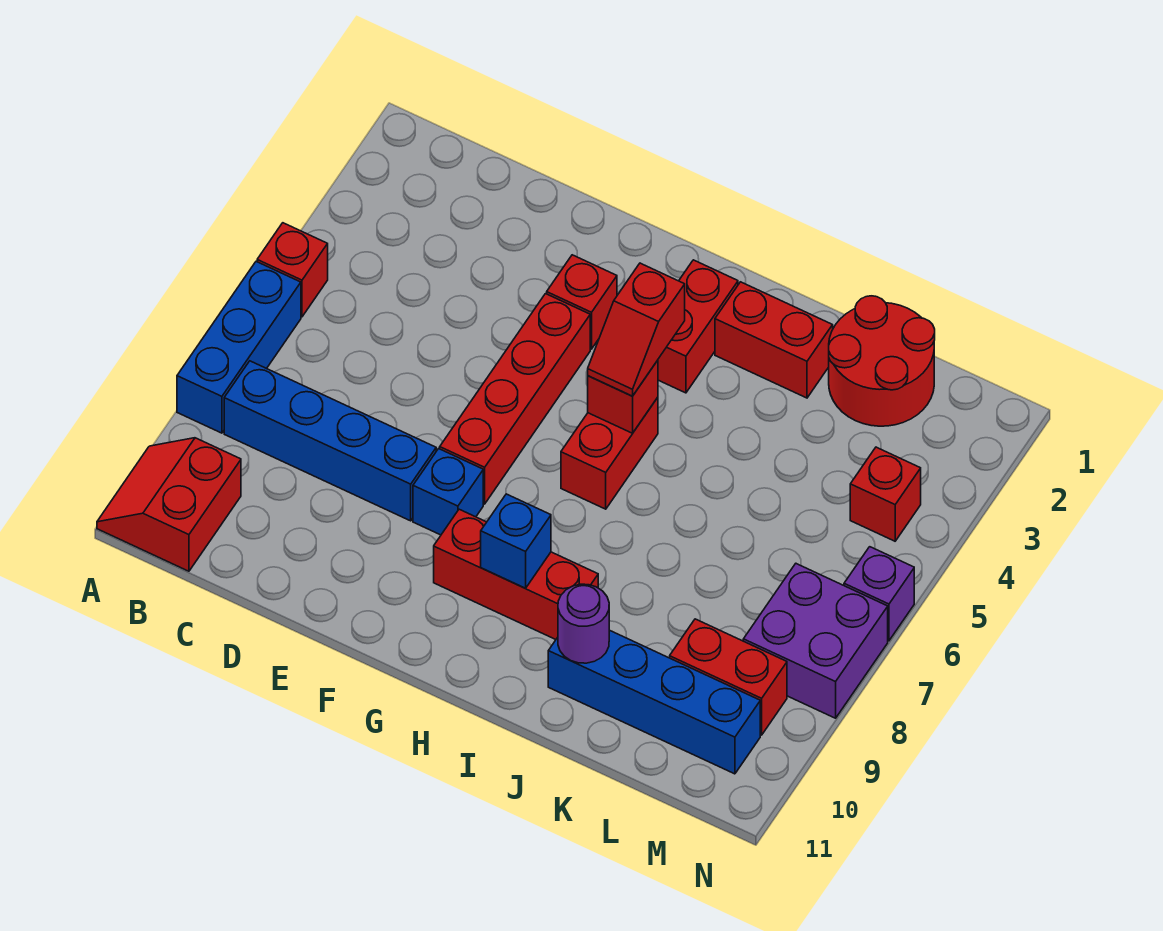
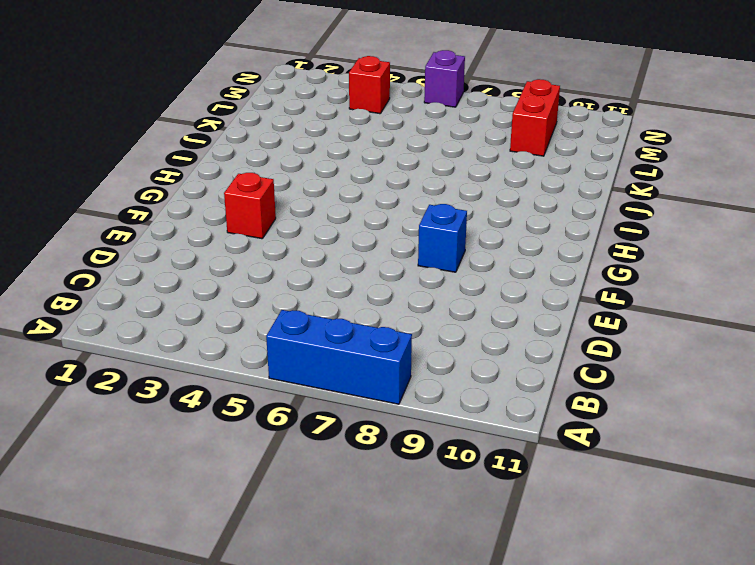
none -> red 1x1 brick [257,223,328,317]
none -> red 2x2 slope [97,438,241,571]
none -> blue 1x4 brick [224,361,436,521]

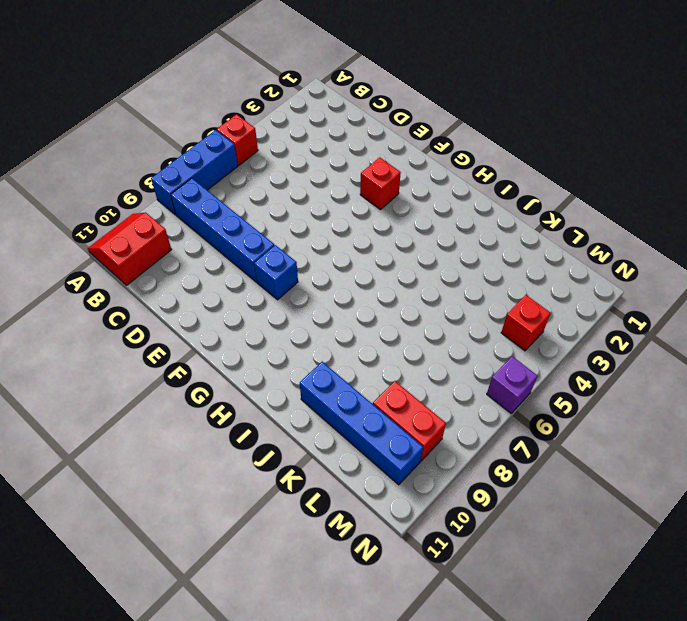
none -> red 1x4 brick [440,294,590,504]
none -> red 1x3 brick [434,509,598,640]
none -> red 1x2 brick [658,260,738,393]

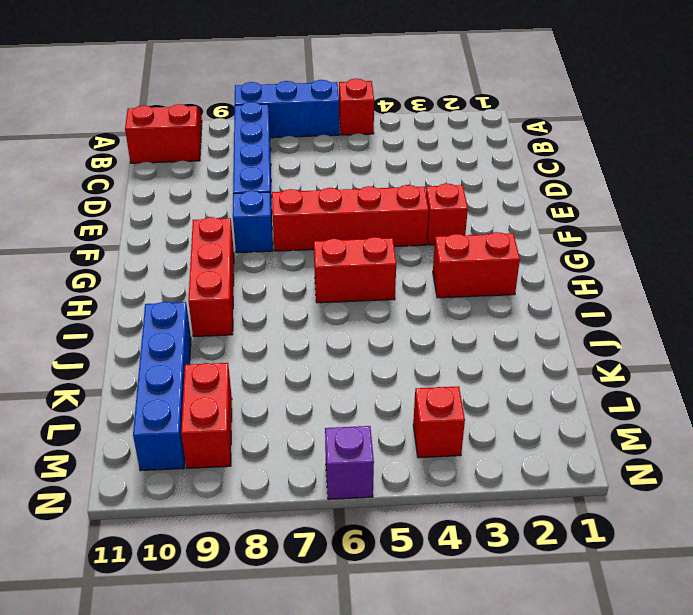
none -> red 1x2 brick [715,282,833,398]
none -> red 2x2 round brick [829,296,935,426]
none -> purple 2x2 brick [743,564,888,718]

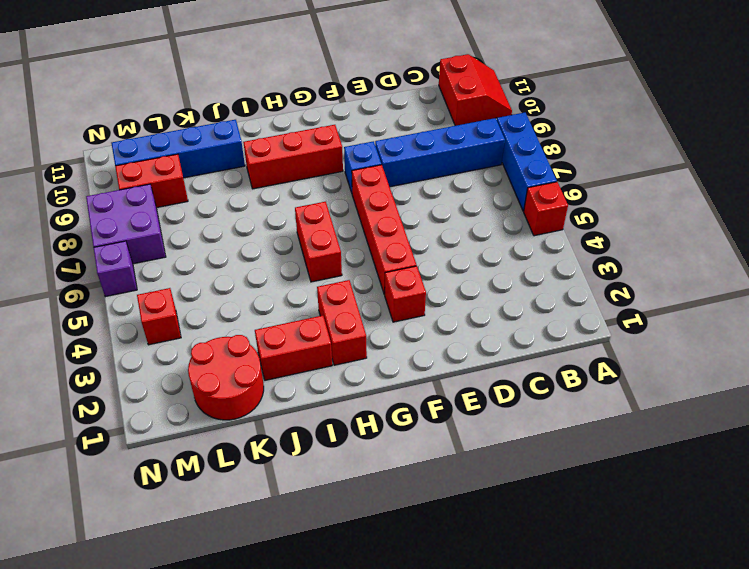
none -> red 1x1 brick [588,360,658,433]
none -> blue 1x1 brick [481,494,551,588]
none -> purple 1x1 round brick [558,584,609,663]

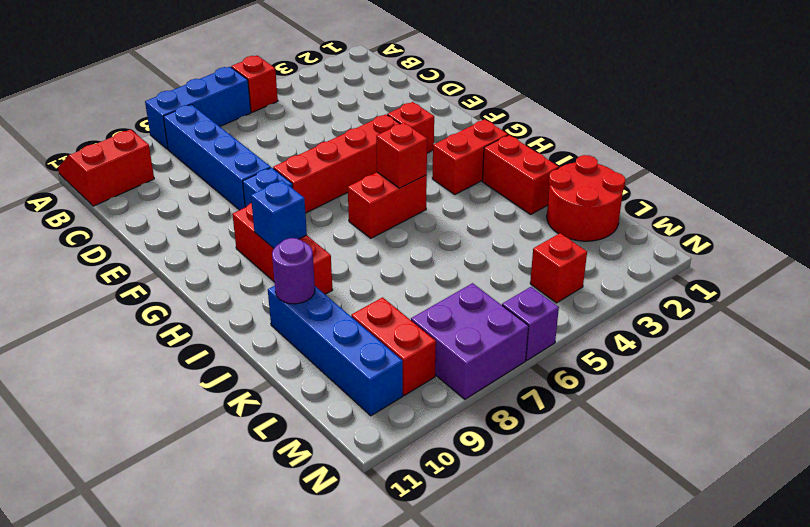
none -> red 1x2 slope [588,263,685,396]

